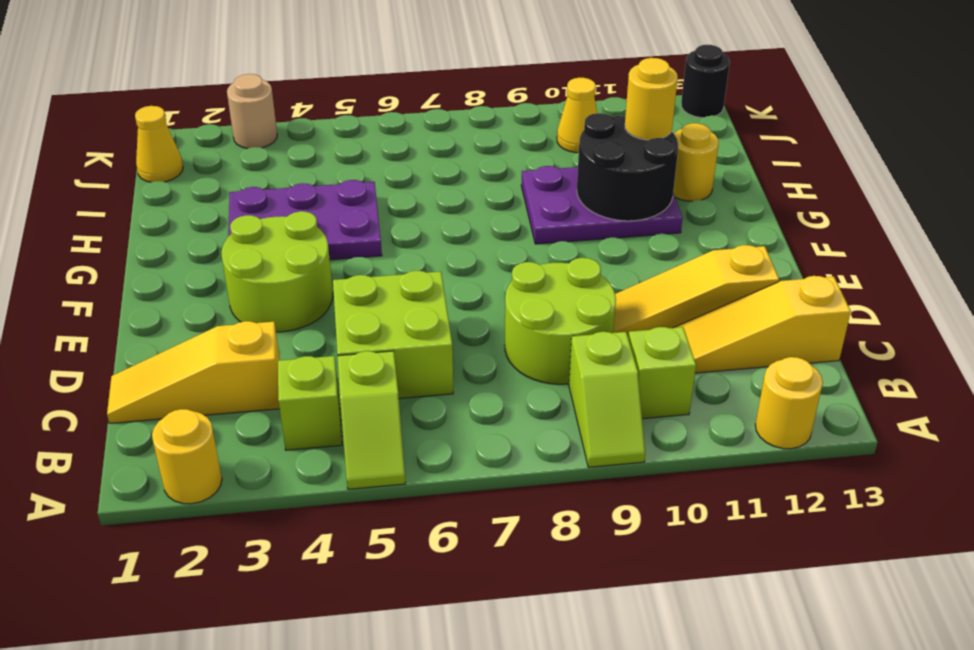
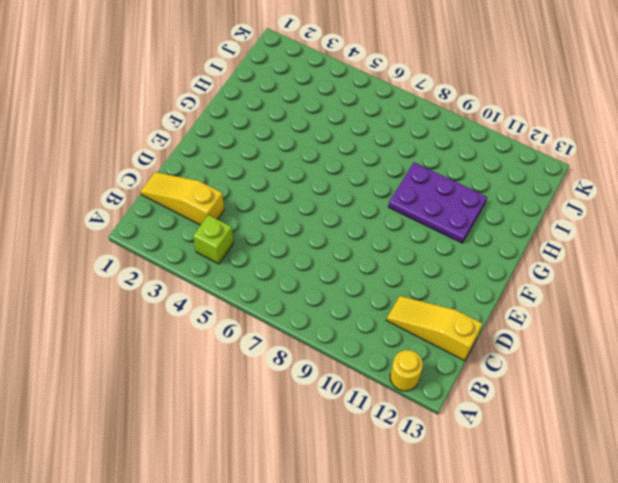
none -> yellow 1x1 round brick [152,409,222,504]
none -> lime 1x2 slope [338,351,406,489]
none -> lime 1x2 slope [569,332,645,467]

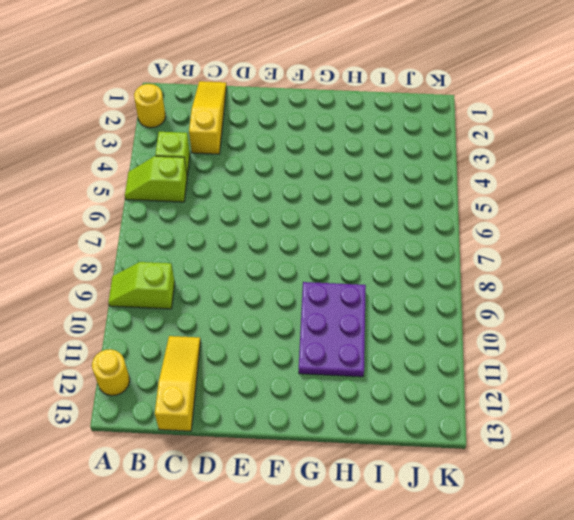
none -> lime 1x1 brick [628,327,696,419]
none -> lime 2x2 brick [333,271,453,399]
none -> lime 2x2 round brick [505,258,616,384]

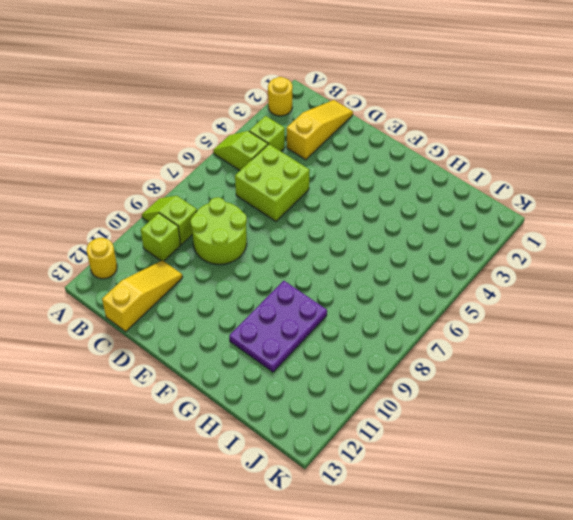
none -> yellow 1x3 slope [613,245,779,337]
none -> lime 2x2 round brick [221,211,333,332]
none -> purple 2x3 plate [228,180,382,260]

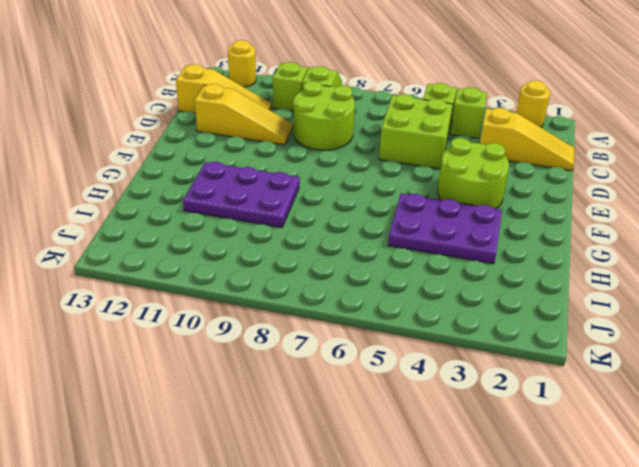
none -> yellow 1x1 round brick [673,123,719,201]
none -> yellow 1x1 cone [135,106,183,182]
none -> yellow 1x1 cone [557,78,597,153]

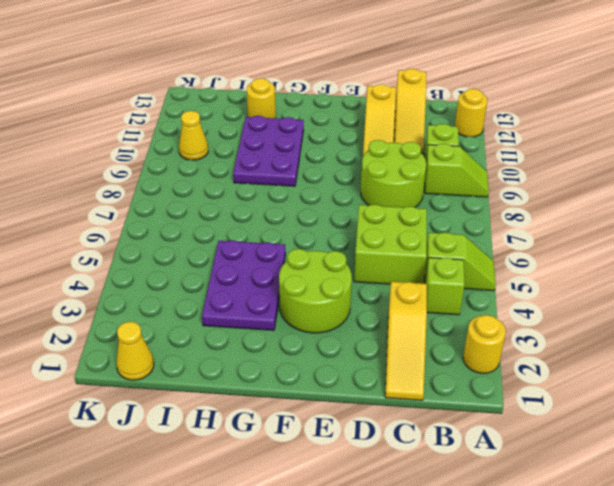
none -> tan 1x1 round brick [227,74,277,149]
none -> black 1x1 round brick [681,45,730,118]
none -> black 2x2 round brick [577,113,678,221]

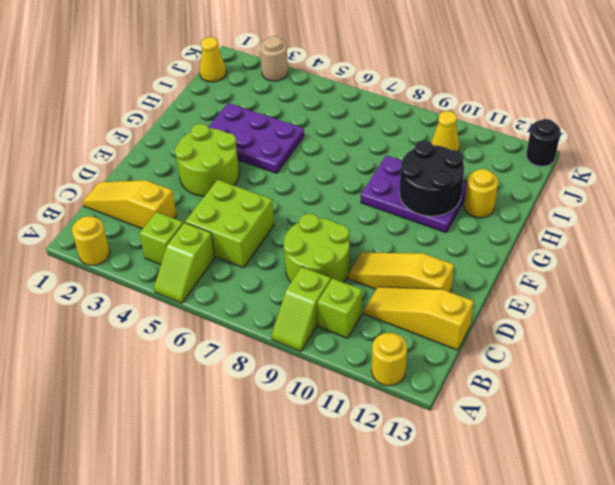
none -> yellow 1x1 round brick [625,58,678,140]

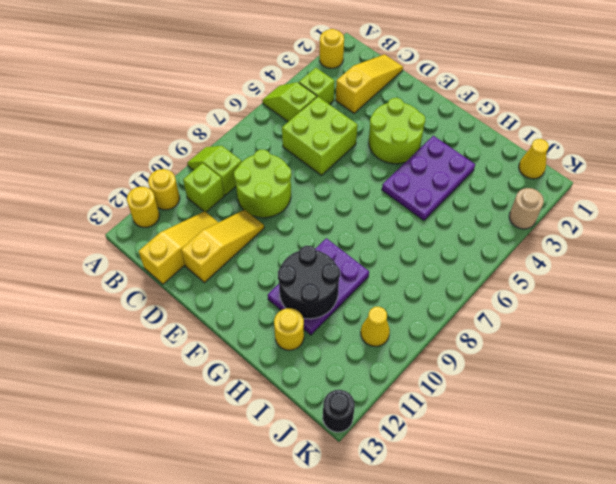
yellow 1x1 round brick [148,169,180,210] -> yellow 1x1 round brick moved to [625,58,678,140]

